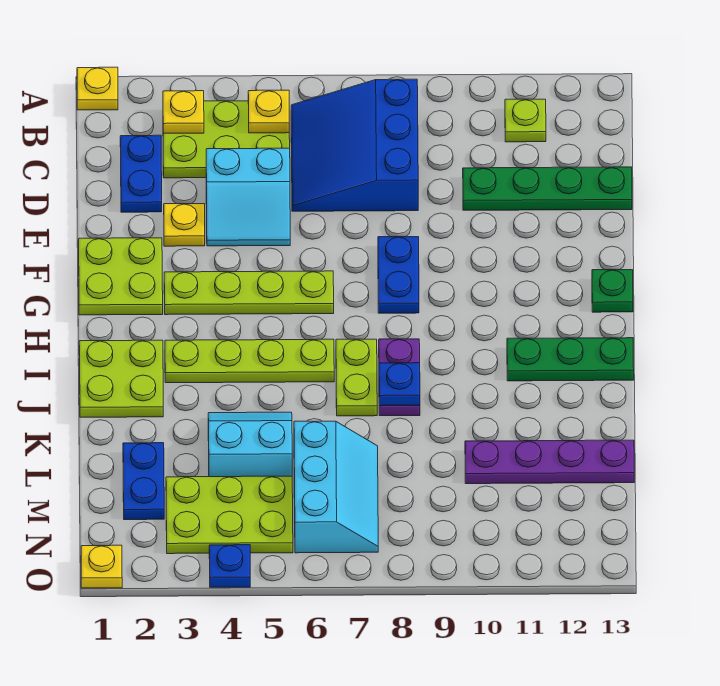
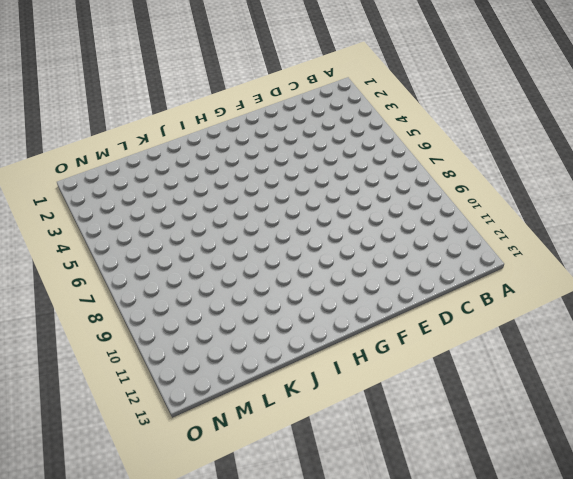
none -> yellow 1x1 plate [77,67,118,110]
none -> lime 2x3 plate [163,101,290,178]
none -> blue 3x3 slope [291,79,418,211]

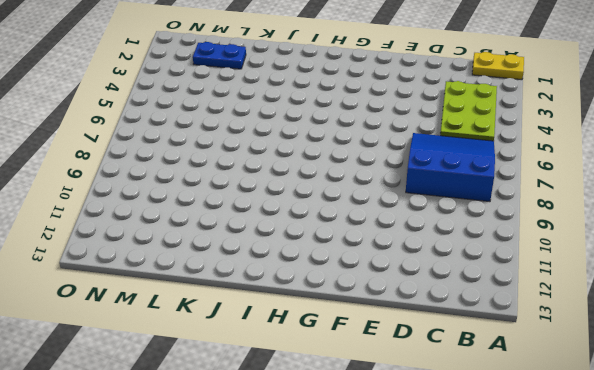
yellow 1x2 plate [472,52,524,80] -> yellow 1x1 plate [77,67,118,110]
none -> lime 1x1 plate [505,99,546,142]
none -> blue 1x2 plate [120,135,162,212]
none -> cyan 2x2 slope [206,148,290,246]

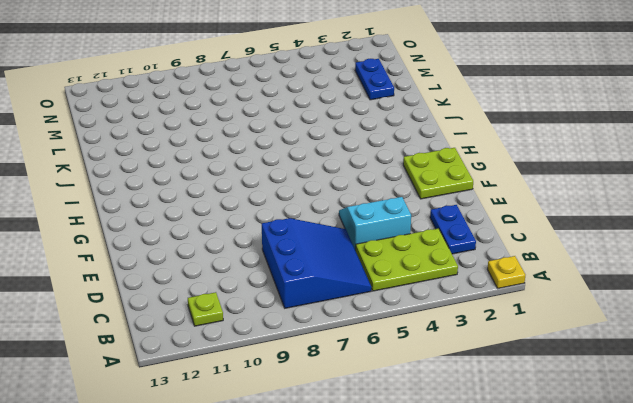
none -> green 1x4 plate [463,167,632,210]
none -> yellow 1x1 plate [164,204,205,246]
none -> blue 1x2 plate [378,237,419,313]

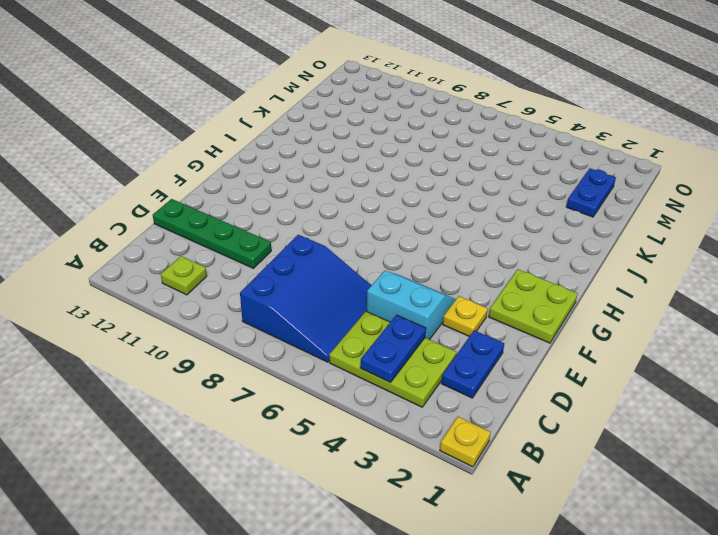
blue 1x2 plate [360,315,426,383] -> blue 1x2 plate moved to [378,237,419,313]
none -> lime 1x4 plate [164,271,334,315]
none -> green 1x1 plate [592,270,633,312]
none -> lime 2x2 plate [79,340,163,417]

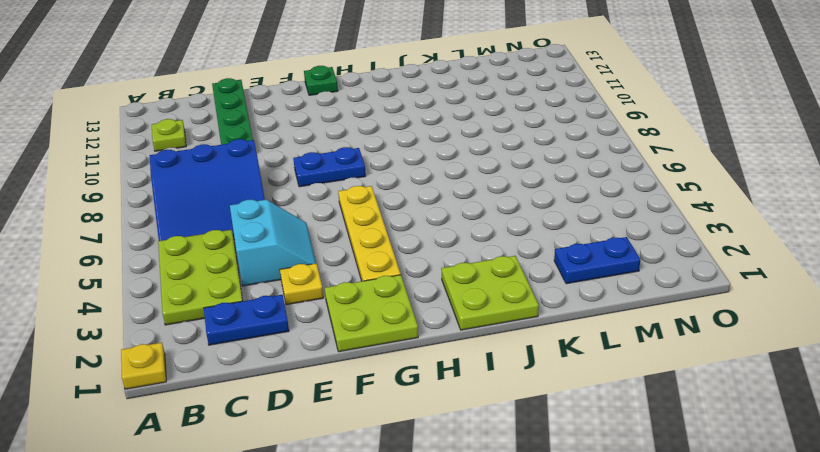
yellow 1x4 plate [338,186,401,281] -> lime 1x4 plate [164,271,334,315]
none -> lime 1x4 plate [165,339,334,383]
none -> lime 1x2 plate [336,339,377,416]
none -> purple 1x2 plate [379,339,420,416]

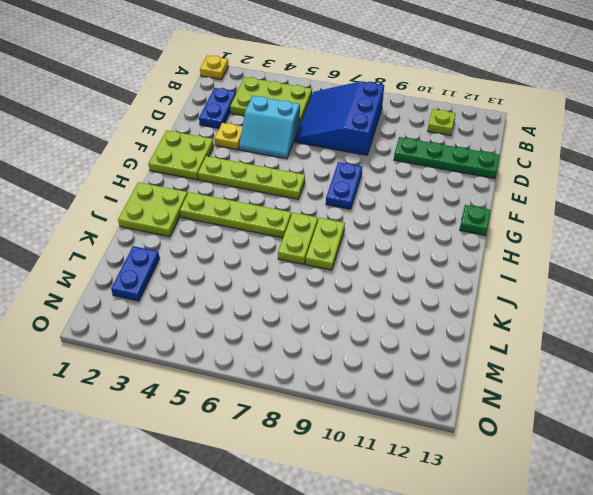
lime 1x2 plate [306,218,345,270] -> purple 1x2 plate [379,339,420,416]
none -> green 1x3 plate [507,338,634,381]
none -> cyan 2x2 slope [208,412,292,477]
none -> cyan 2x3 slope [294,421,378,553]

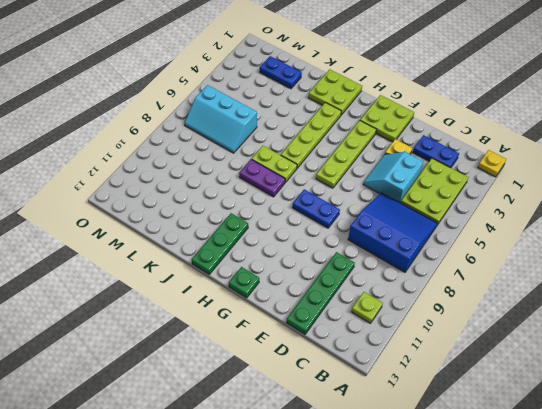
none -> cyan 2x2 slope [208,412,292,477]
none -> purple 1x4 plate [465,440,634,484]
none -> lime 2x3 plate [166,476,293,554]

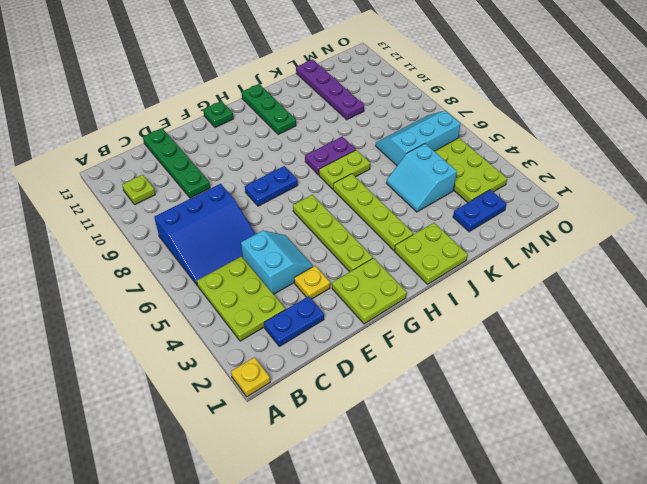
none -> yellow 1x1 plate [81,545,122,588]
none -> blue 1x1 plate [209,545,250,587]
none -> yellow 1x1 plate [163,91,204,133]

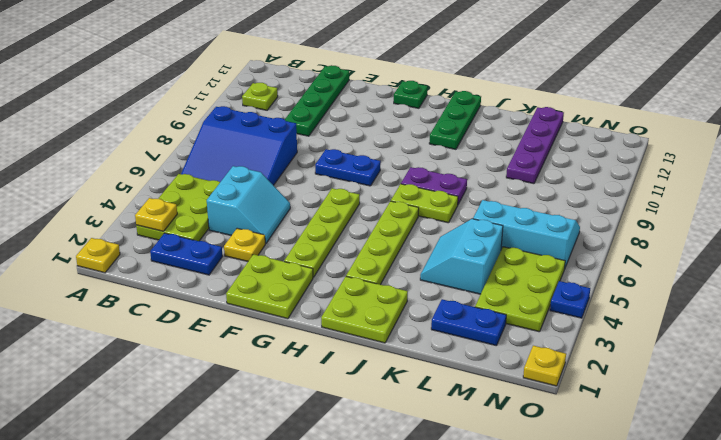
none -> yellow 1x1 plate [248,90,289,133]
none -> blue 1x1 plate [379,363,420,406]

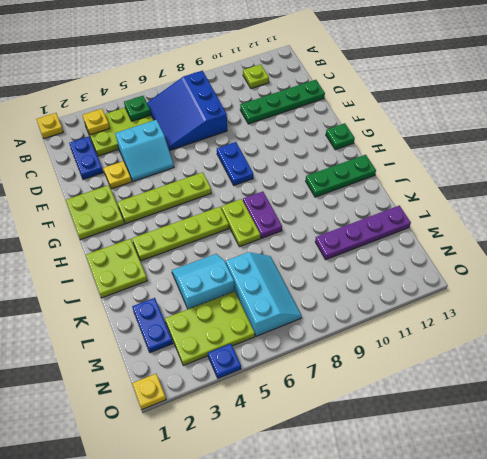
green 1x1 plate [124,96,151,121] -> yellow 1x1 plate [248,90,289,133]
none -> blue 1x1 plate [379,363,420,406]

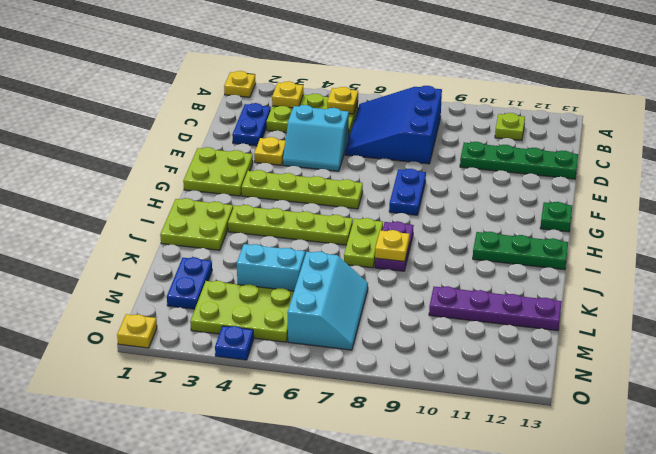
yellow 1x1 plate [375,230,410,262] -> blue 1x1 plate [379,363,420,406]

